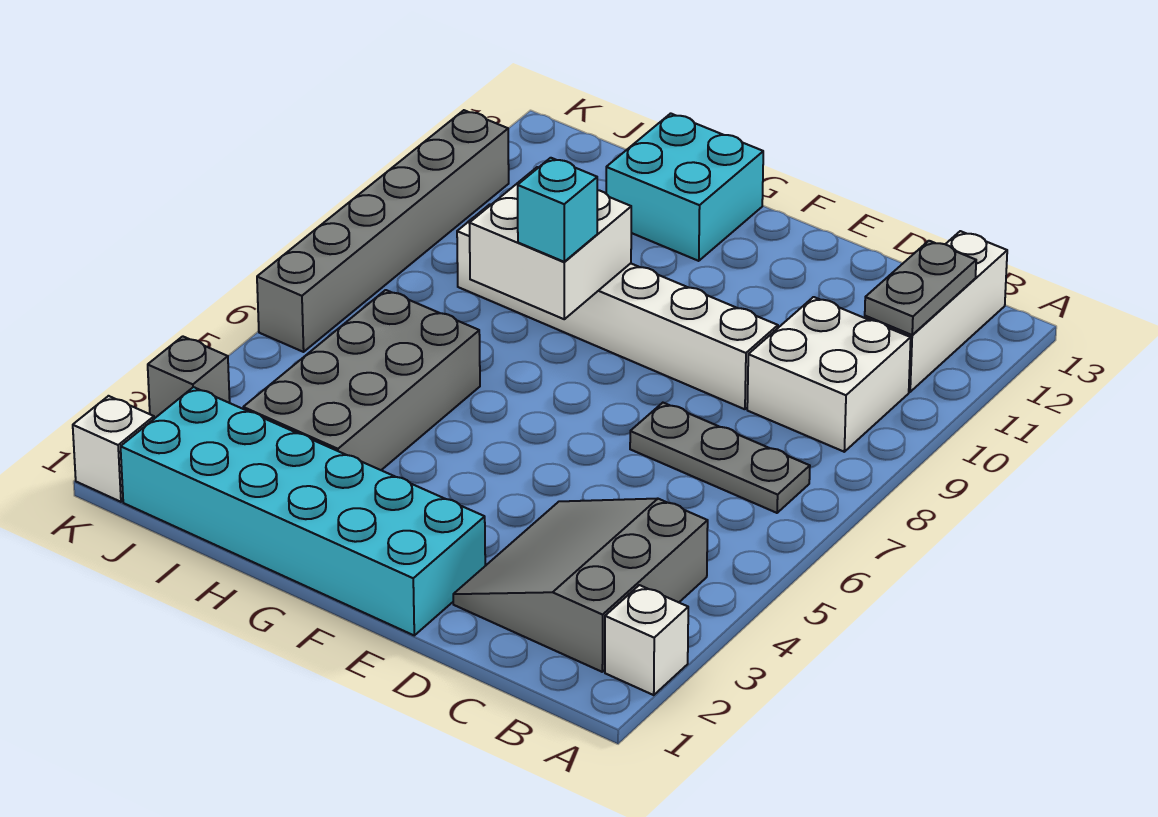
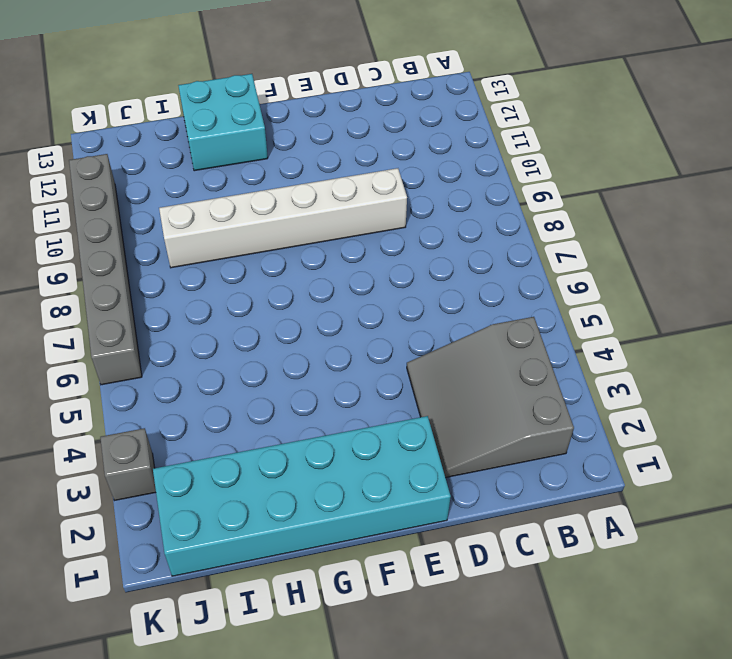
none -> white 1x1 brick [605,585,688,695]
none -> grey 1x3 plate [630,403,810,513]
none -> white 2x2 brick [747,297,911,452]

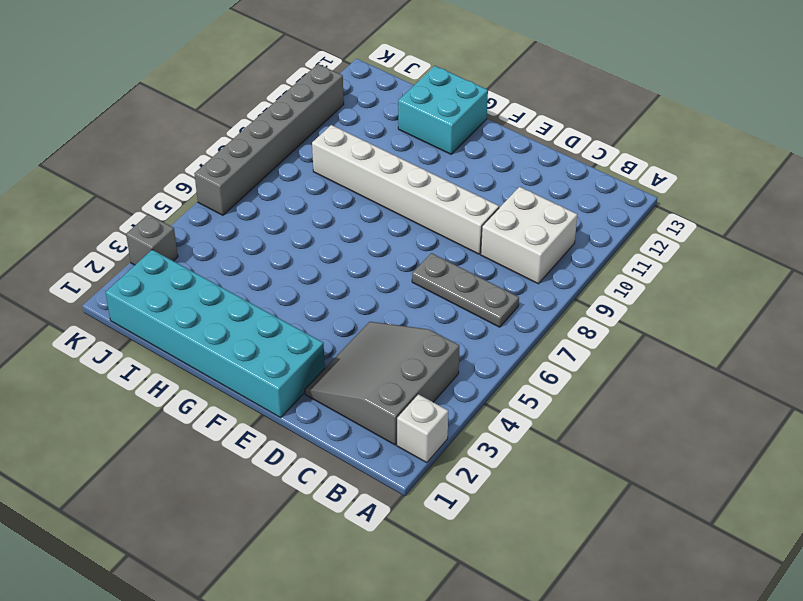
none -> white 1x3 brick [865,231,1007,392]
none -> grey 2x4 brick [243,290,480,470]
none -> white 1x1 brick [73,396,154,502]

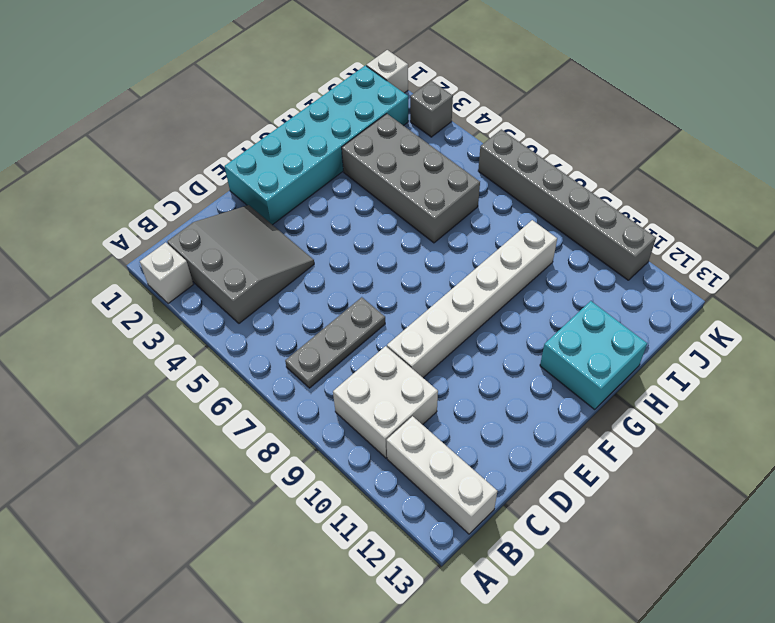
none -> grey 1x2 plate [865,241,976,335]
none -> white 2x2 brick [469,167,631,319]
none -> cyan 1x1 brick [518,158,597,262]

